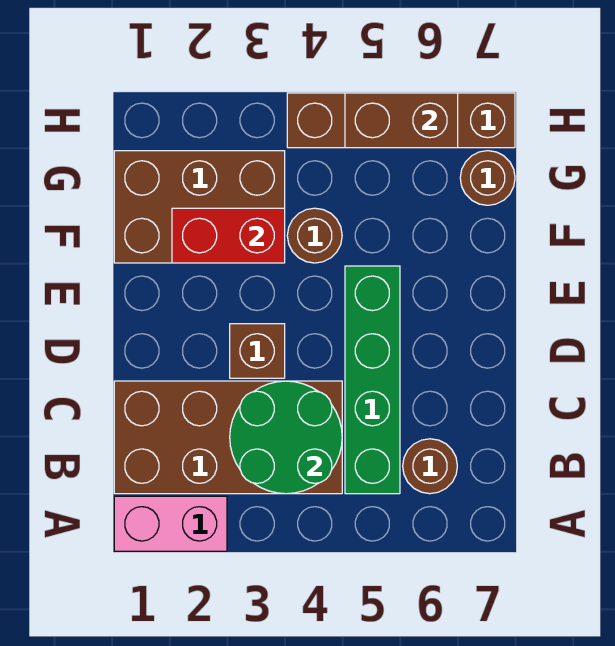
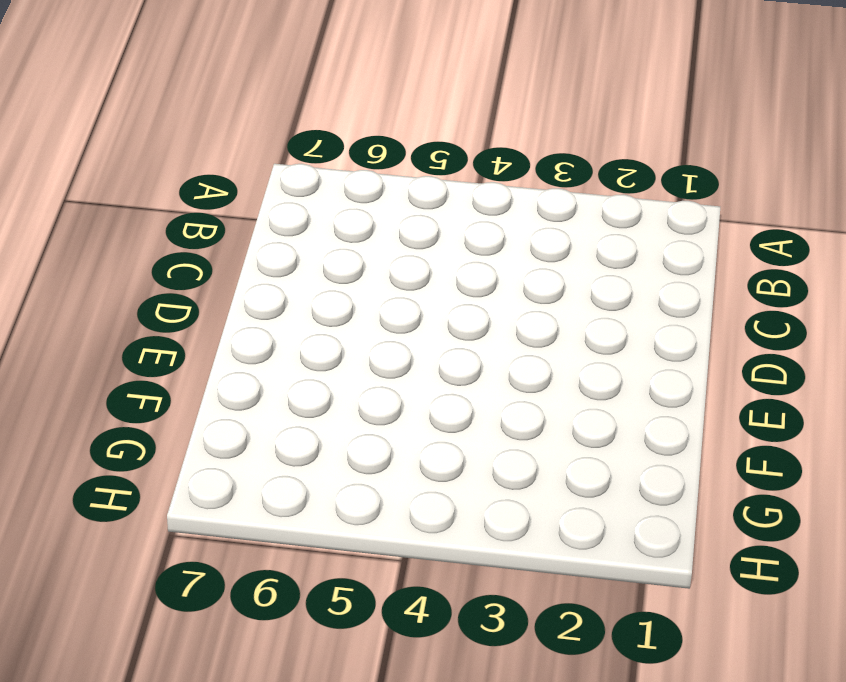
none -> pink 1x2 brick [114,496,227,551]
none -> brown 2x4 brick [114,381,342,494]
none -> green 1x4 brick [345,266,400,494]

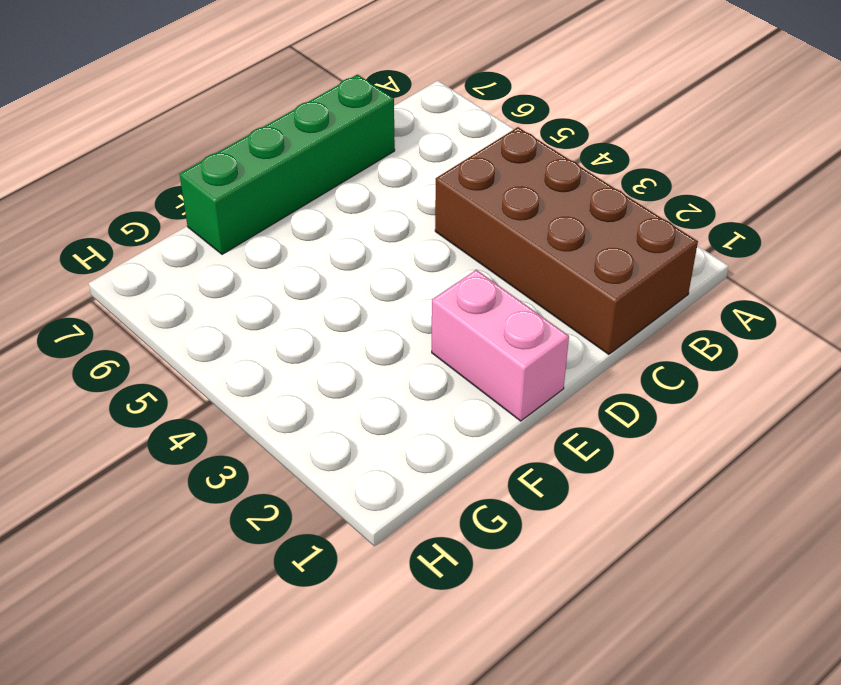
green 1x4 brick [180,75,395,254] -> green 1x4 brick moved to [345,266,400,494]
pink 1x2 brick [432,270,569,421] -> pink 1x2 brick moved to [114,496,227,551]
none -> brown 1x1 round brick [403,439,457,494]
none -> brown 1x1 brick [230,324,285,378]
none -> brown 2x3 brick [114,151,285,263]

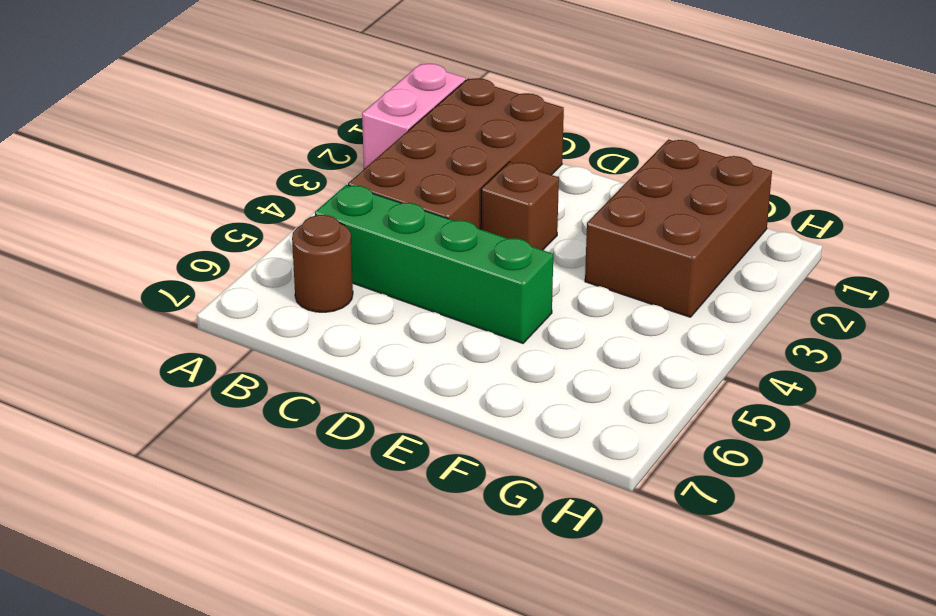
none -> brown 1x1 round brick [287,208,342,263]
none -> brown 1x1 round brick [460,151,515,205]
none -> brown 1x4 brick [287,93,515,148]

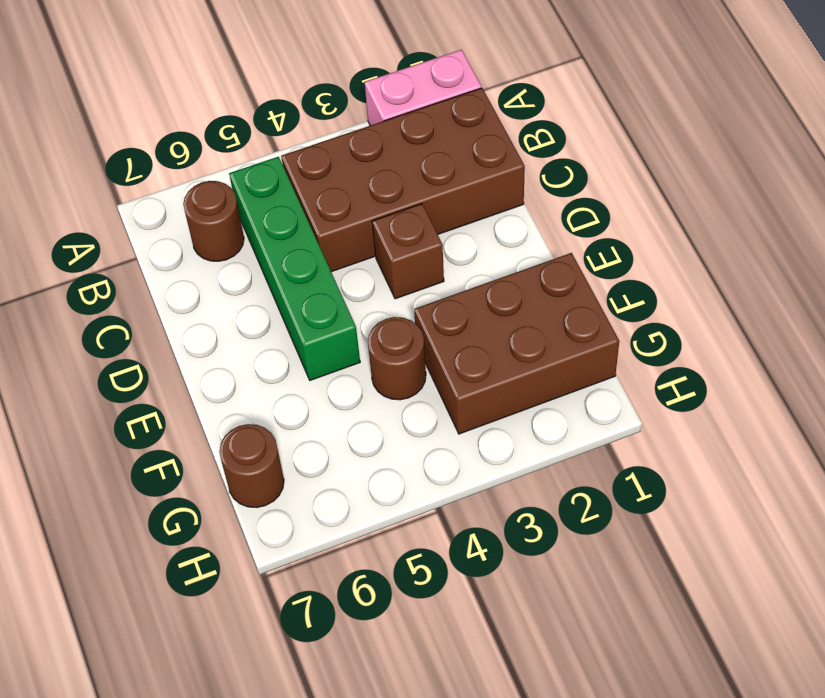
none -> brown 1x4 brick [287,93,515,148]
none -> green 2x2 round brick [230,381,342,494]
none -> red 1x2 brick [172,208,285,263]

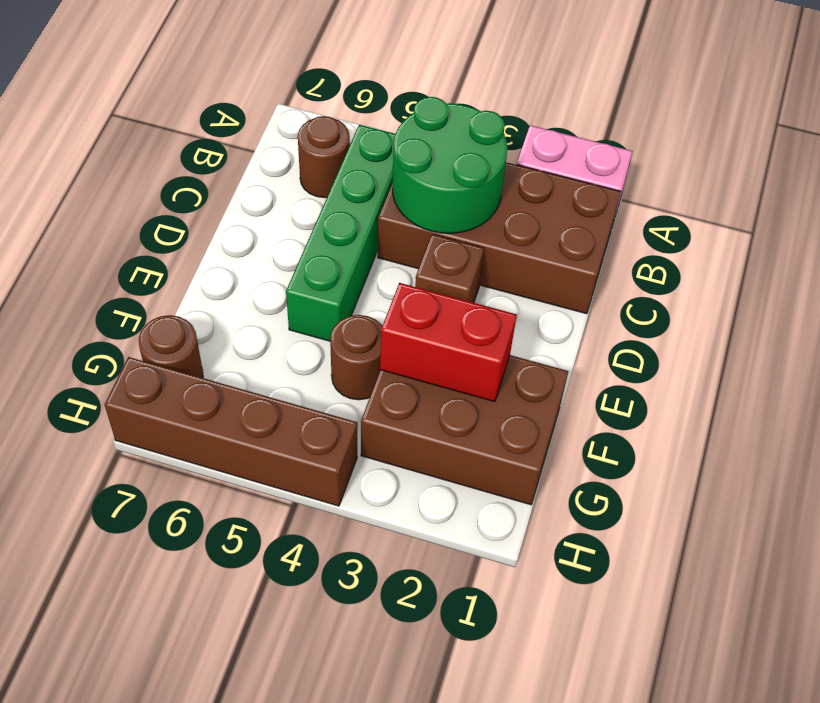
none -> brown 1x2 brick [345,93,458,148]

